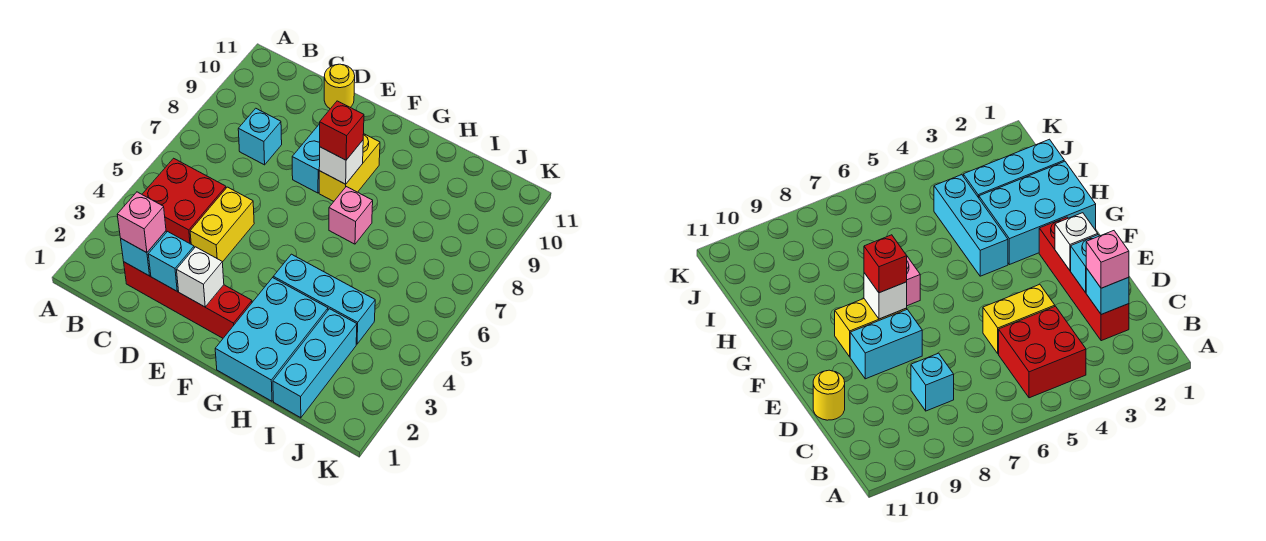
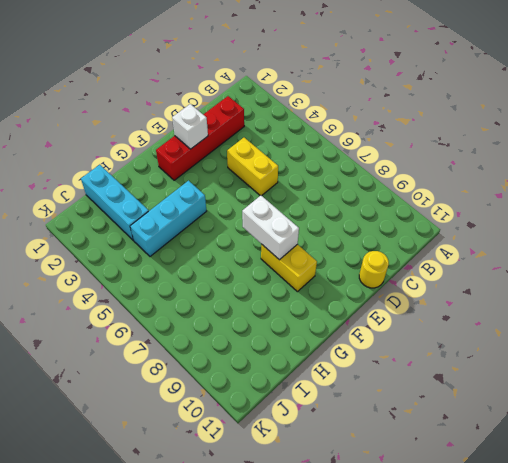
white 1x2 brick [242,196,299,260] -> white 1x1 brick [319,140,363,184]
none -> red 2x2 brick [142,158,226,244]
none -> cyan 1x1 brick [238,108,282,165]
none -> cyan 1x2 brick [292,124,320,193]

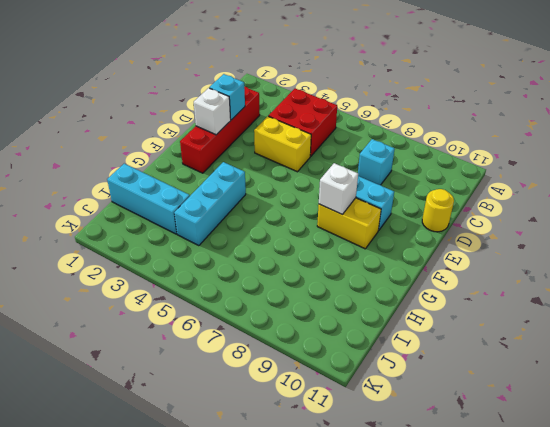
none -> cyan 2x3 brick [215,278,328,401]
none -> pink 1x1 brick [329,187,373,244]
none -> cyan 1x1 brick [121,231,166,276]

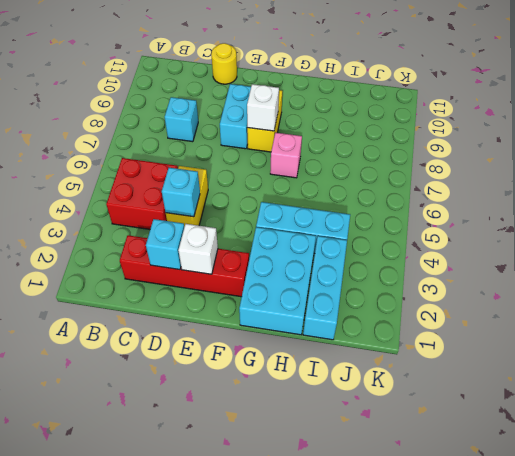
cyan 1x1 brick [161,168,200,217] -> cyan 1x1 brick moved to [121,231,166,276]
none -> pink 1x1 brick [117,192,166,253]
none -> red 1x1 brick [320,101,364,160]

